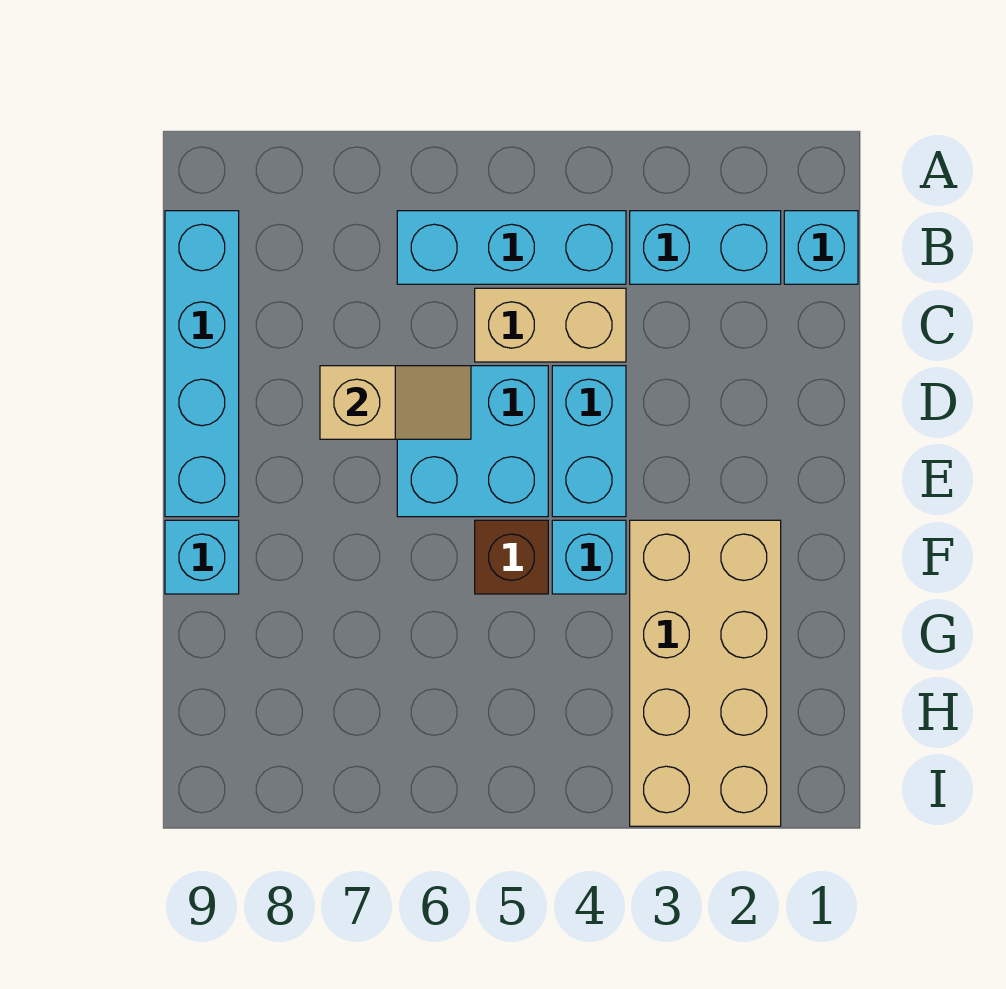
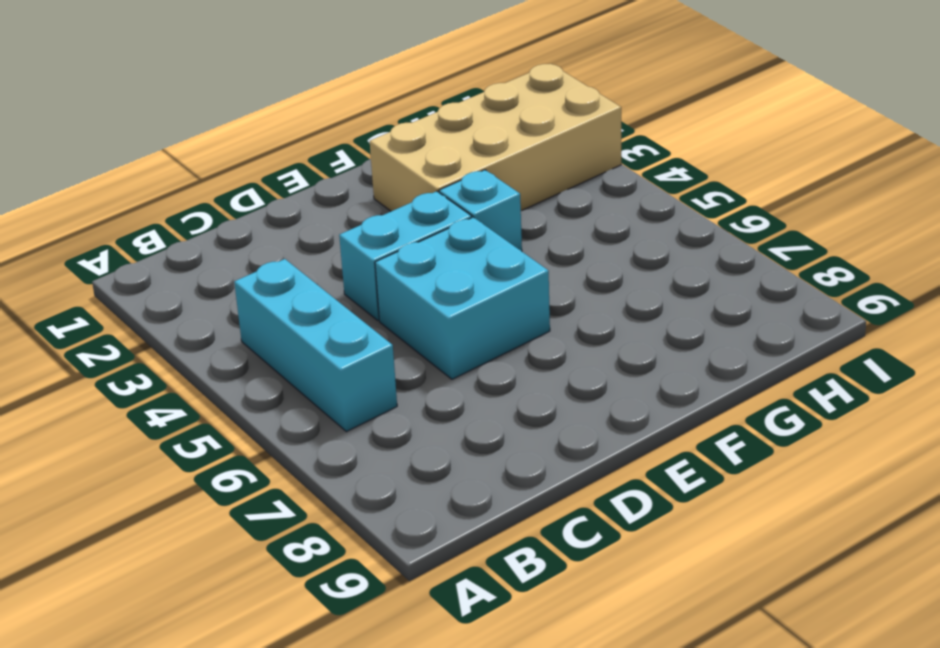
none -> cyan 1x1 brick [784,211,858,284]
none -> cyan 1x2 brick [630,211,781,284]
none -> cyan 1x4 brick [165,211,239,517]

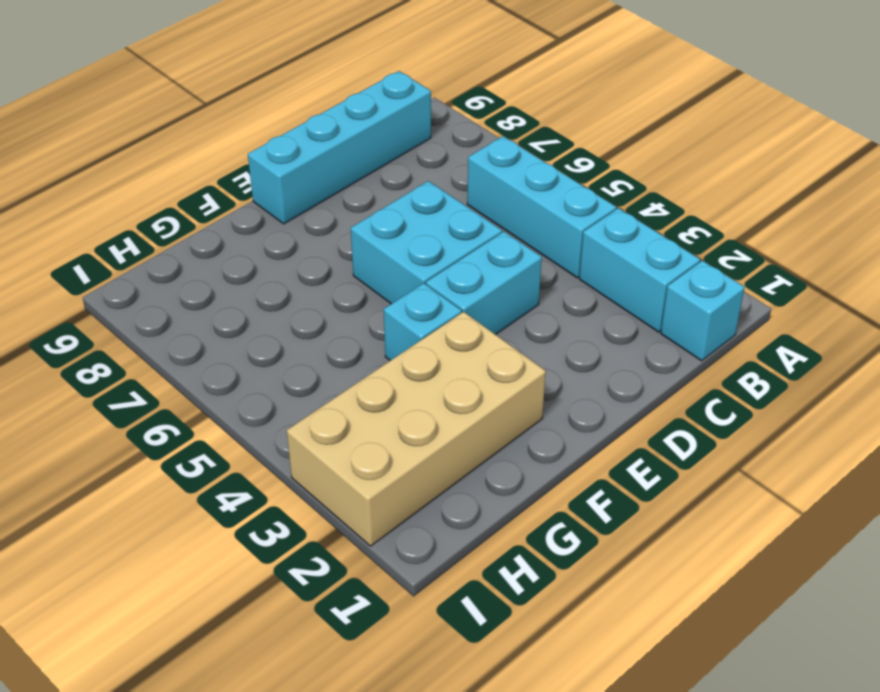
none -> tan 1x2 brick [475,288,626,362]
none -> brown 1x1 brick [475,520,548,594]
none -> cyan 1x1 brick [165,520,239,594]

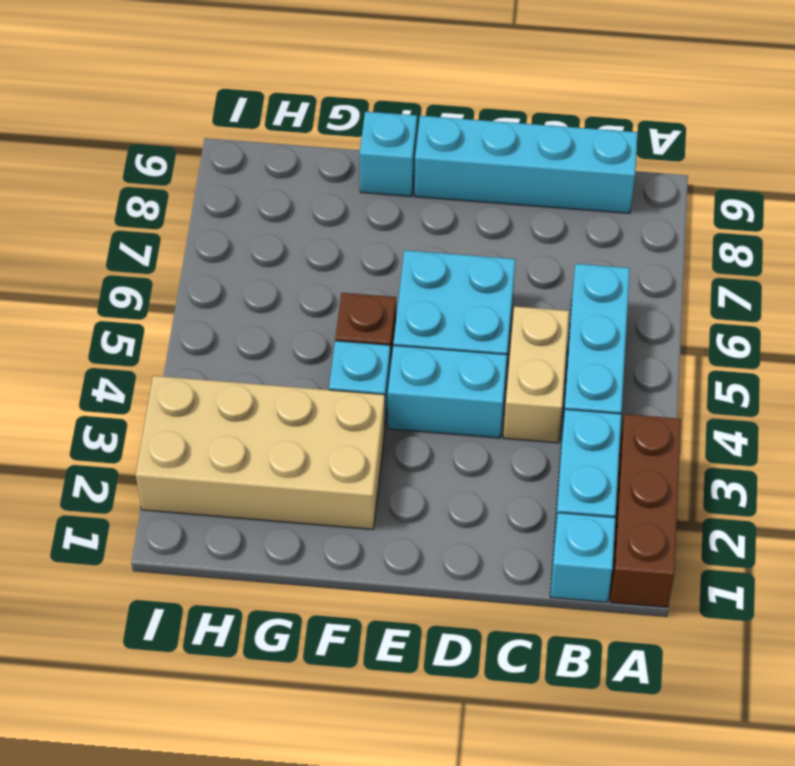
brown 1x3 brick [610,414,681,607] -> none
none -> tan 1x2 slope [320,366,471,439]

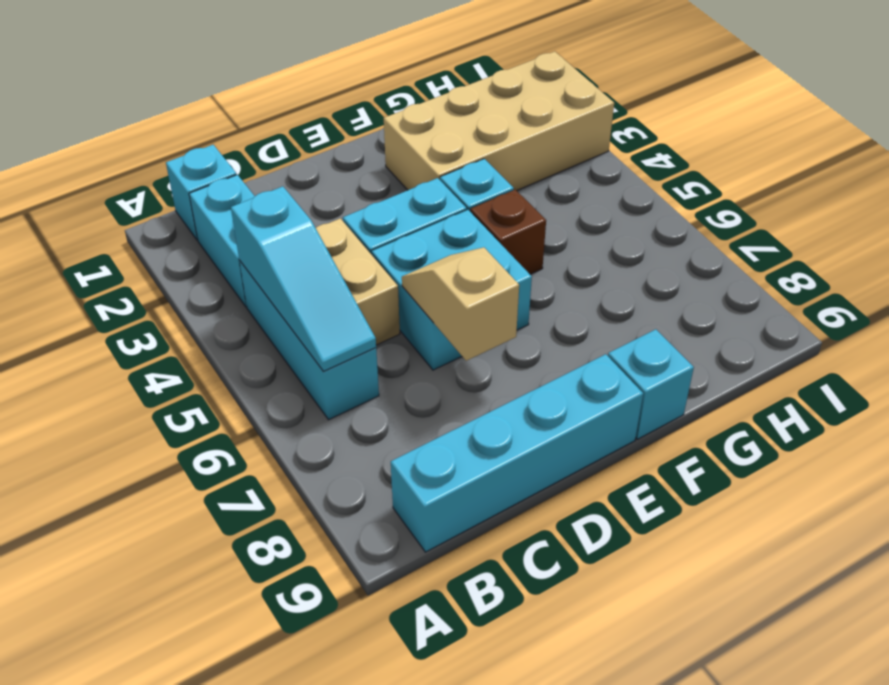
cyan 1x3 slope [231,186,376,372] -> none

